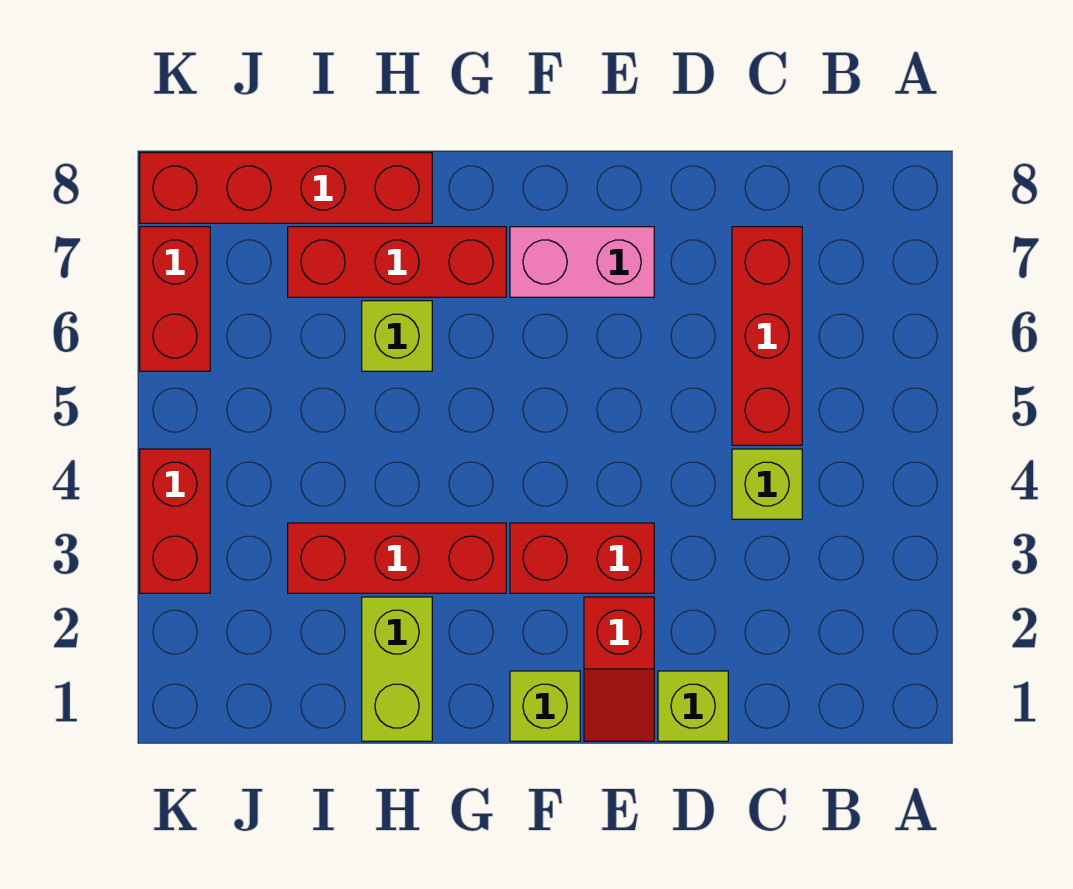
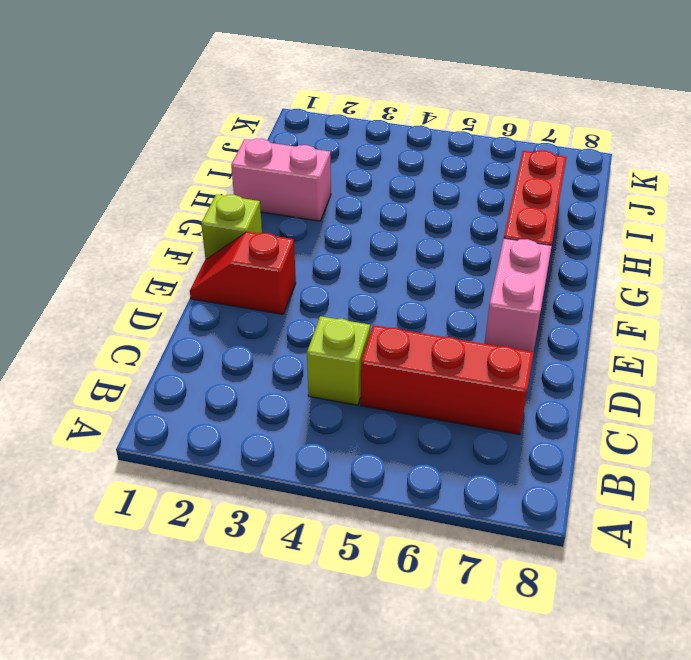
pink 1x2 brick [231,139,331,221] -> lime 1x2 brick [362,597,432,741]
none -> lime 1x1 brick [658,671,728,741]
none -> red 1x2 brick [510,523,654,593]
none -> red 1x3 brick [288,523,506,593]

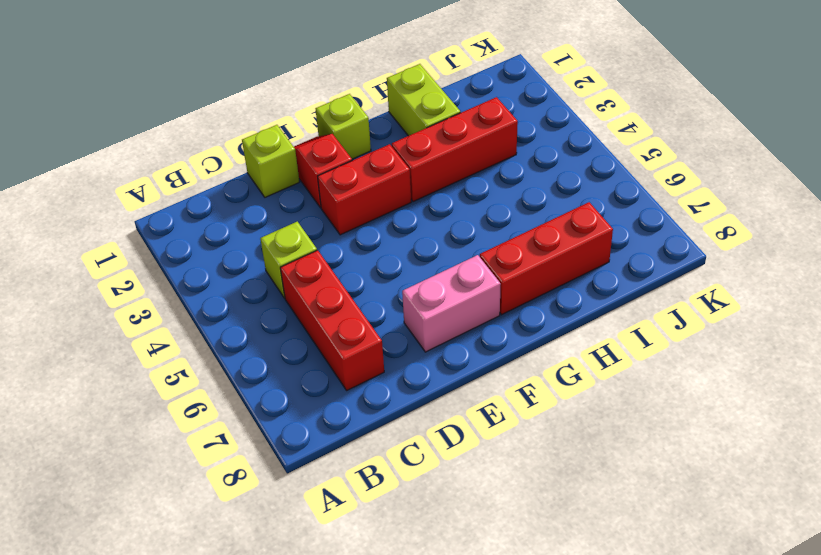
none -> lime 1x1 brick [362,301,432,371]
none -> red 1x4 brick [140,153,432,223]
none -> red 1x2 brick [140,449,210,593]

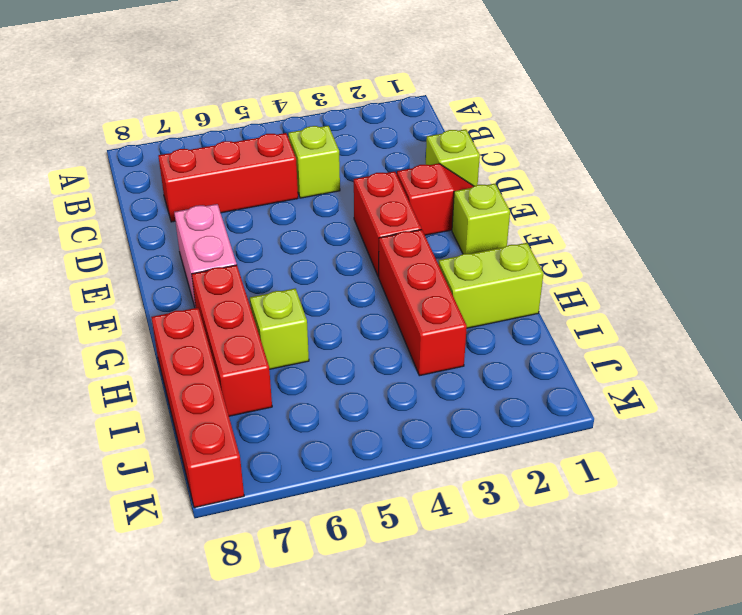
none -> red 1x2 brick [140,449,210,593]
none -> red 1x2 brick [140,227,210,371]

